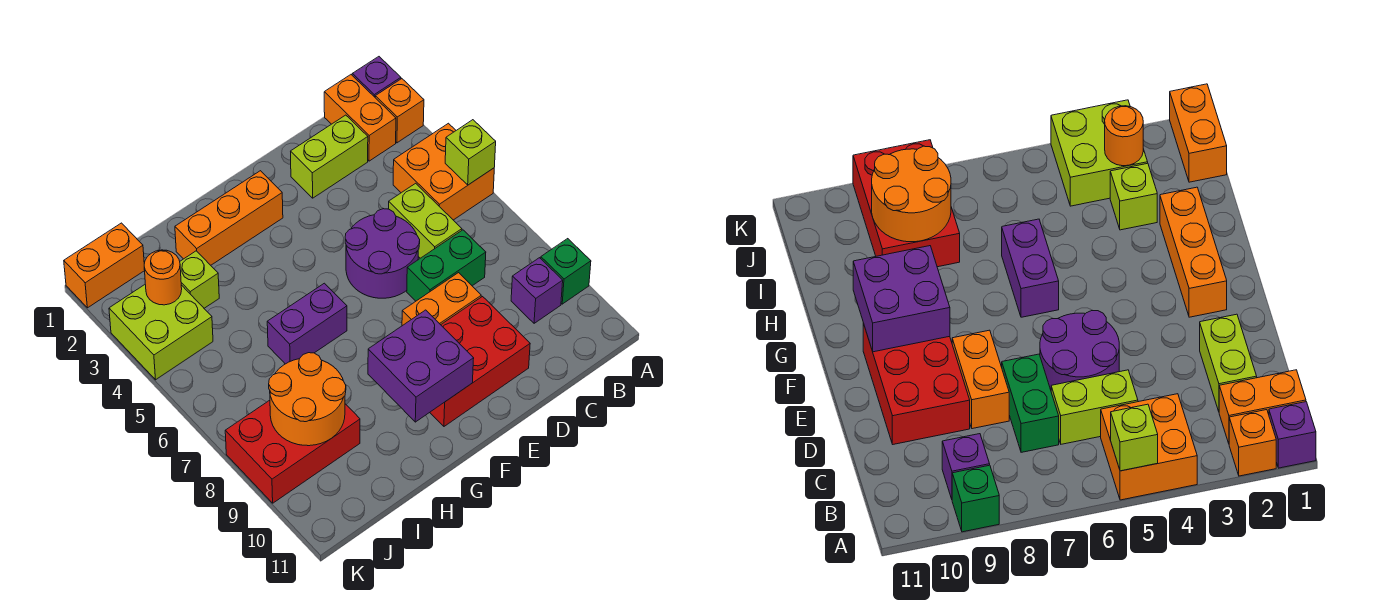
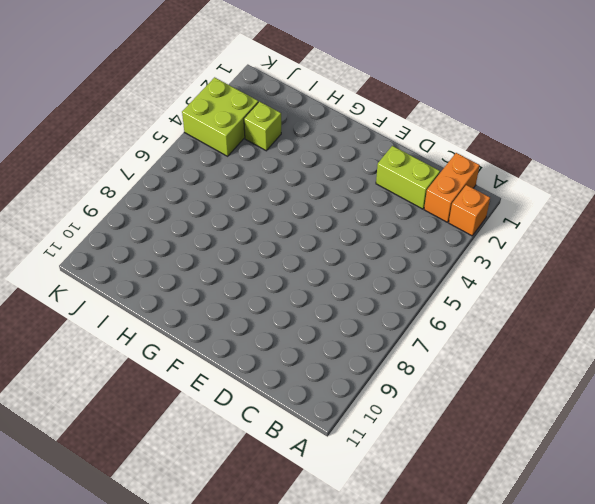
none -> purple 1x1 brick [352,57,401,97]
none -> orange 2x2 brick [393,123,494,220]
none -> green 1x1 brick [541,239,591,304]

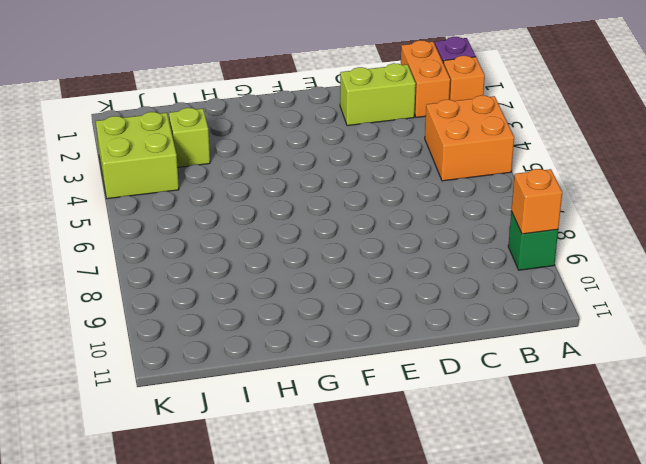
orange 1x1 brick [511,169,562,234] -> none
none -> purple 1x1 brick [511,258,563,323]
none -> lime 1x2 brick [389,183,462,258]
none -> green 1x2 brick [407,230,486,301]

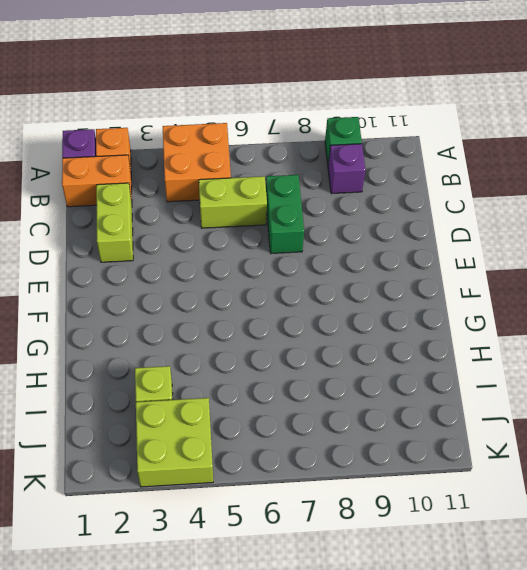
none -> purple 2x2 round brick [345,209,420,298]
none -> orange 1x2 brick [402,273,481,326]
none -> red 2x3 brick [430,297,530,426]

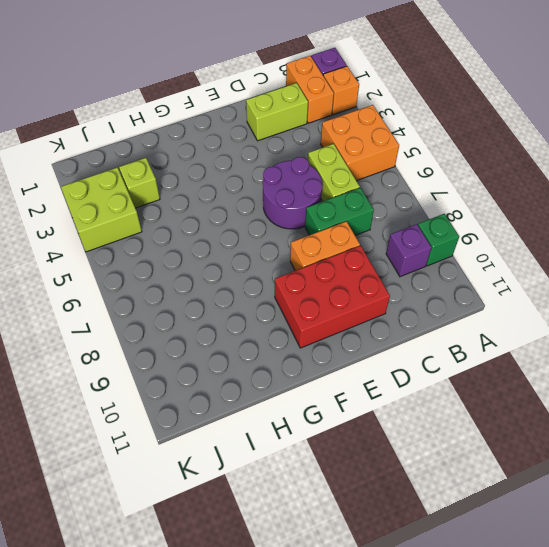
none -> orange 1x3 brick [175,171,283,265]
none -> purple 1x2 brick [267,283,347,364]
none -> red 2x3 brick [225,400,360,503]

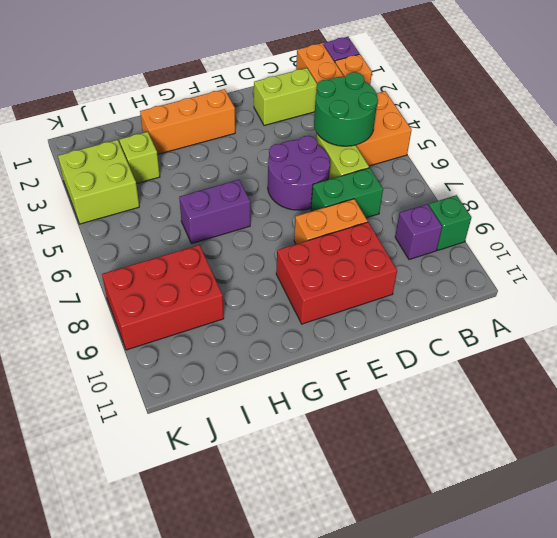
green 2x2 round brick [314,72,378,146] -> none
none -> orange 1x2 brick [64,223,145,308]
none -> lime 1x1 brick [445,120,496,185]
none -> purple 2x2 brick [368,310,474,422]

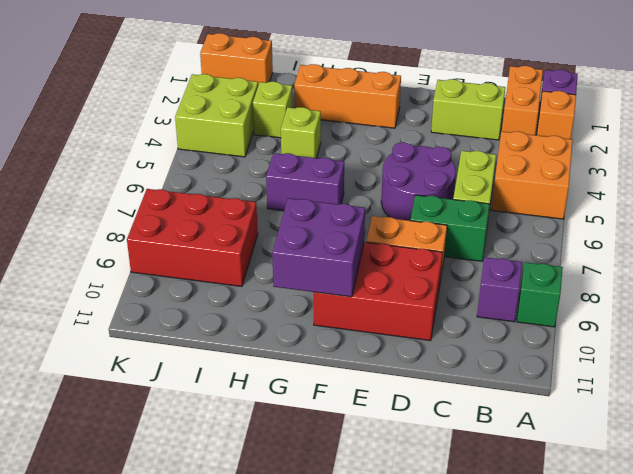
lime 1x1 brick [281,107,321,158] -> lime 1x1 brick moved to [445,120,496,185]
none -> orange 2x2 round brick [269,353,346,446]
none -> orange 1x1 round brick [144,250,182,305]

